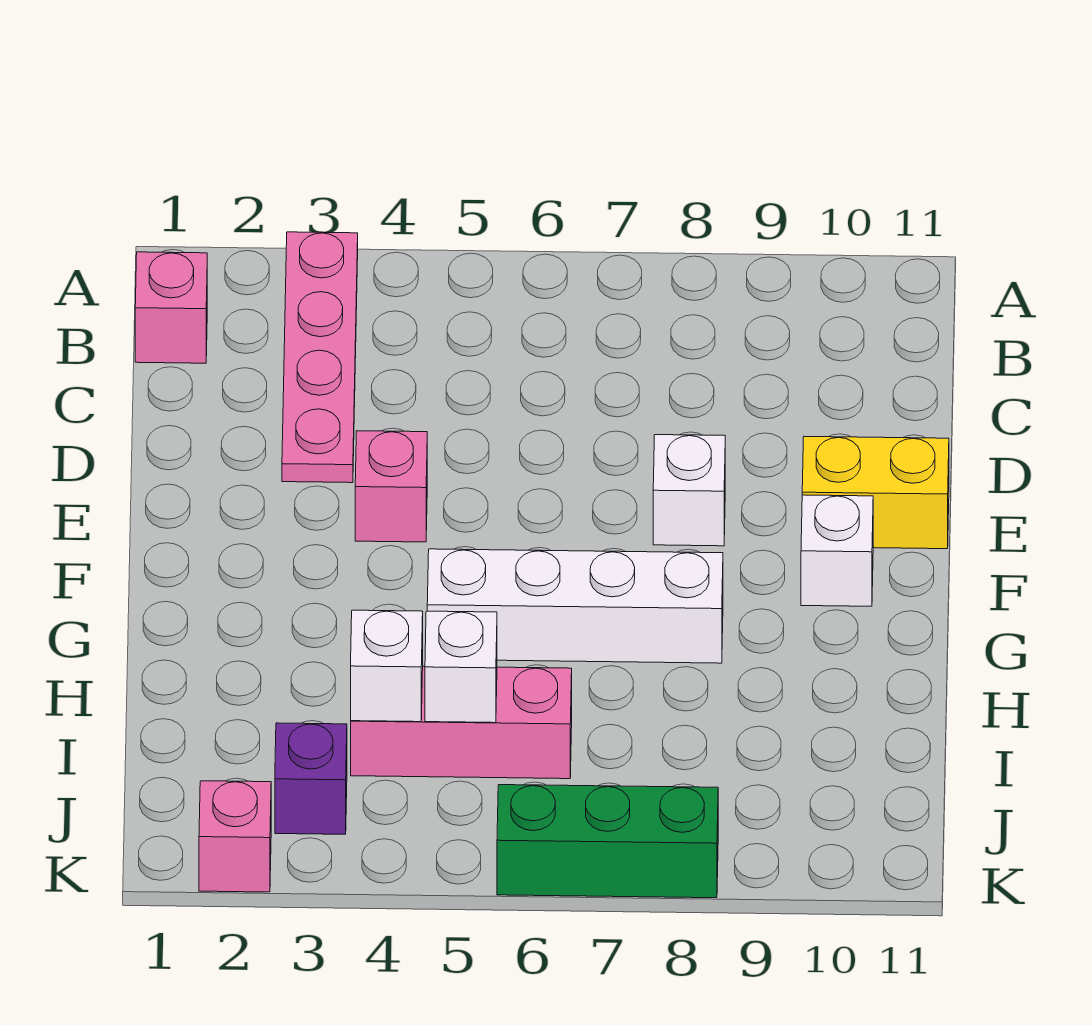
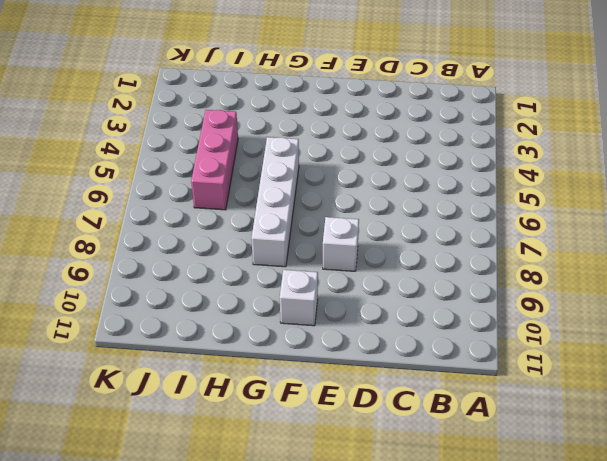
none -> pink 1x4 plate [282,232,358,483]
none -> pink 1x1 brick [135,252,207,363]
none -> pink 1x1 brick [355,431,427,542]

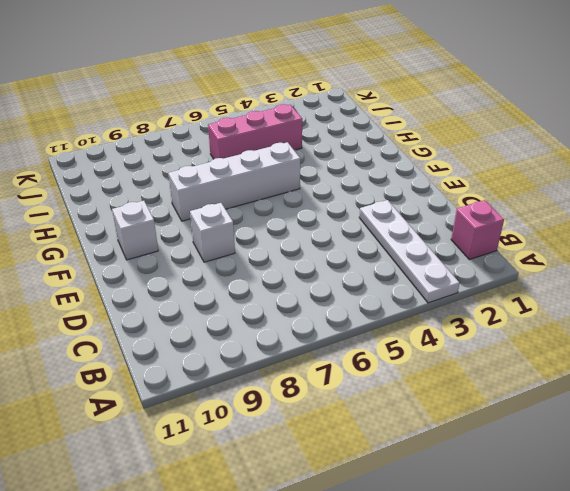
white 1x4 plate [359,200,460,303] -> pink 1x4 plate [282,232,358,483]
none -> pink 1x1 brick [355,431,427,542]
none -> yellow 1x2 brick [802,436,949,549]
none -> purple 1x1 brick [275,723,347,834]

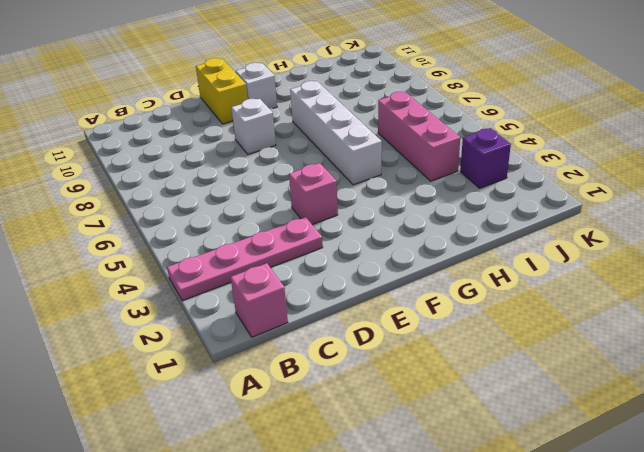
none -> pink 1x1 brick [199,781,271,892]
none -> green 1x3 brick [497,785,718,898]
none -> white 1x1 brick [351,610,423,722]

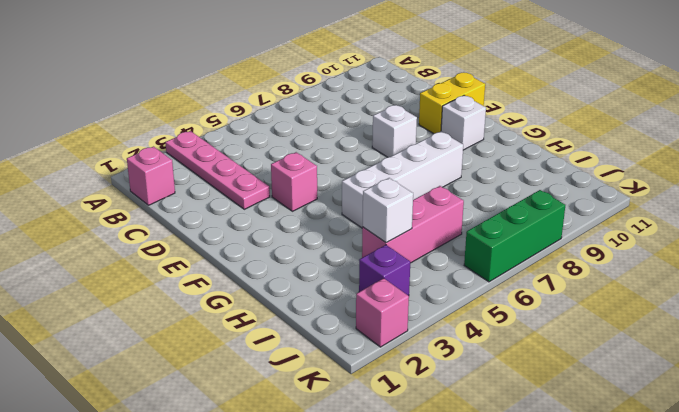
none -> white 1x1 brick [425,611,497,723]

